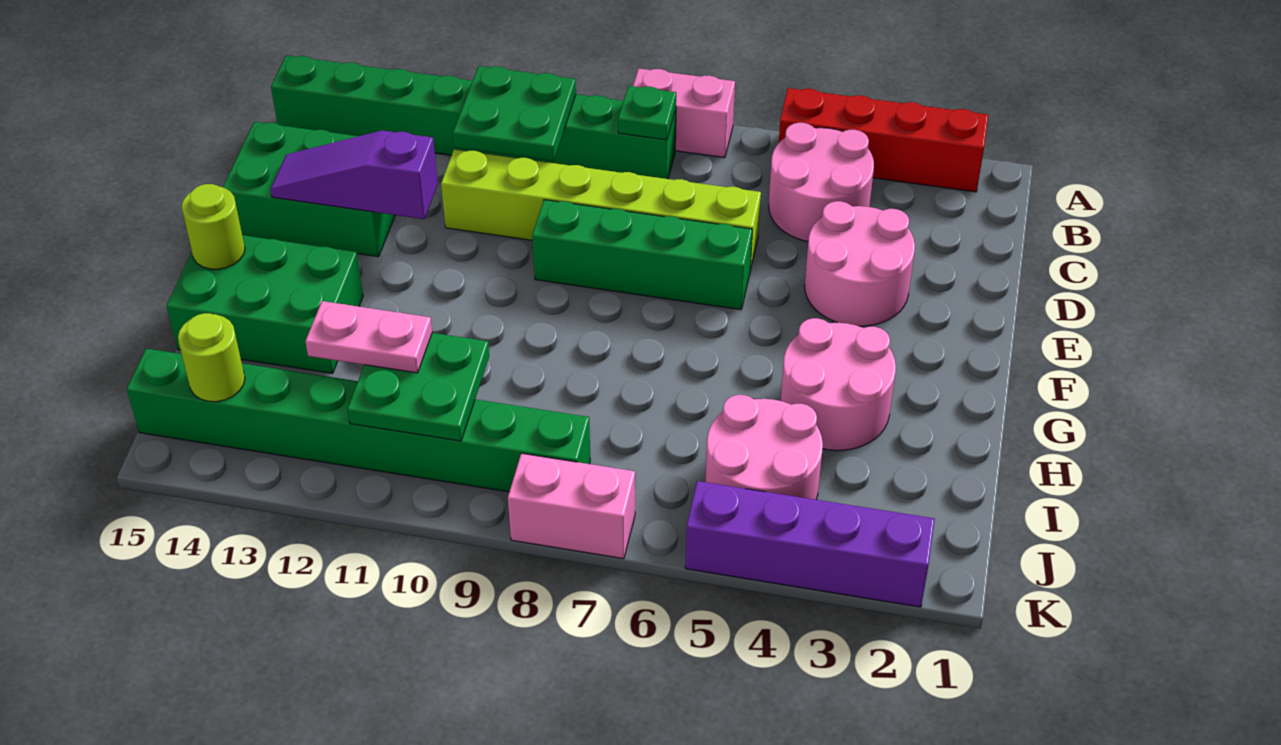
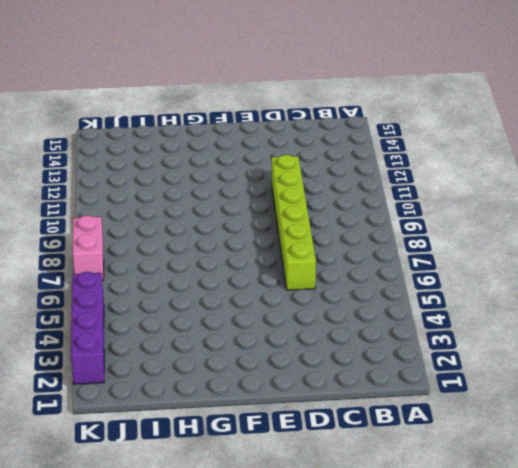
none -> red 1x4 brick [779,88,988,192]
none -> pink 1x2 brick [633,69,735,158]
none -> pink 2x2 round brick [769,123,874,241]

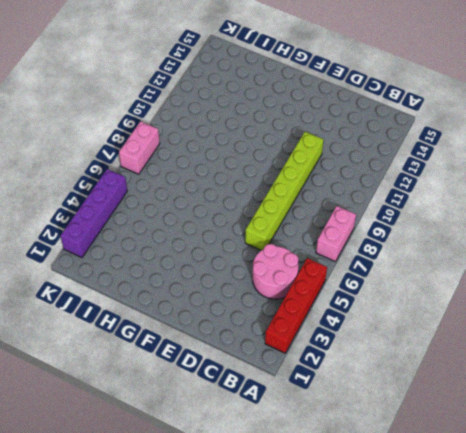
none -> green 1x8 brick [271,56,676,179]
none -> pink 2x2 round brick [804,201,915,326]
none -> green 2x3 brick [223,122,395,257]

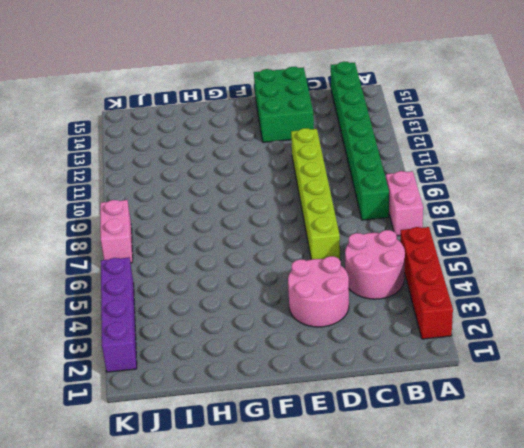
none -> green 1x4 brick [532,200,752,310]
none -> pink 2x2 round brick [781,318,896,451]
none -> green 2x3 brick [167,235,363,373]

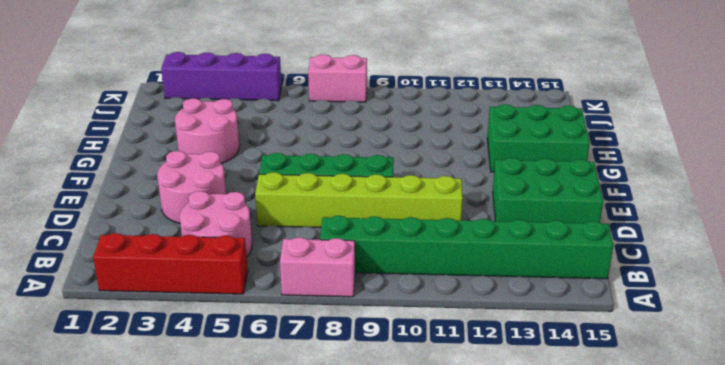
none -> pink 2x2 round brick [705,395,823,500]
none -> green 1x8 brick [127,349,590,492]
none -> green 1x1 plate [618,86,676,140]

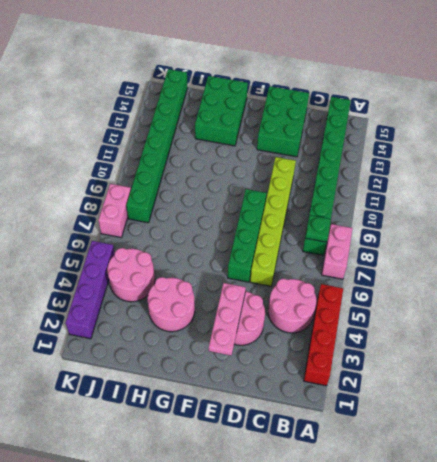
pink 1x3 plate [209,283,246,356] -> none
none -> green 2x2 plate [453,66,576,161]
none -> purple 1x3 slope [271,130,438,219]
none -> lime 1x1 round brick [182,184,245,269]

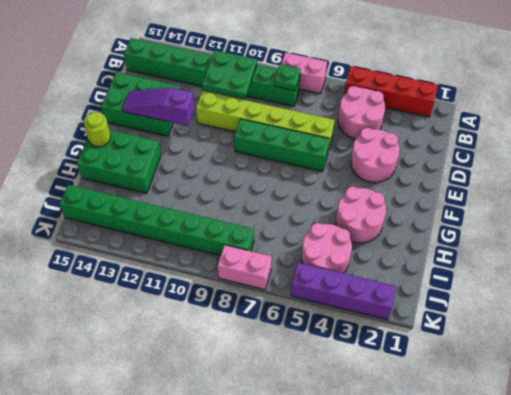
none -> green 2x2 plate [347,333,489,441]
none -> lime 1x1 round brick [178,313,245,402]
none -> pink 1x2 plate [305,301,432,373]

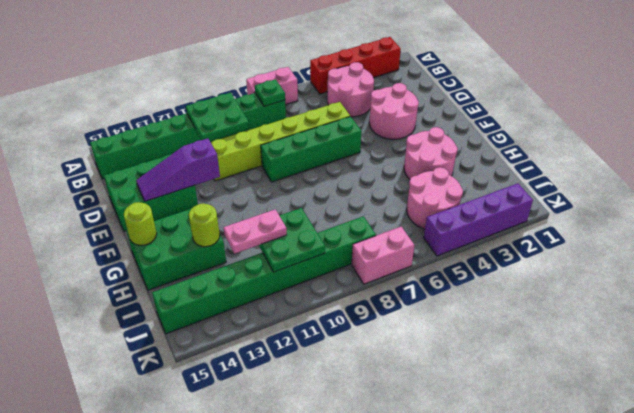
lime 1x1 round brick [189,203,220,247] -> lime 1x1 round brick moved to [178,313,245,402]

